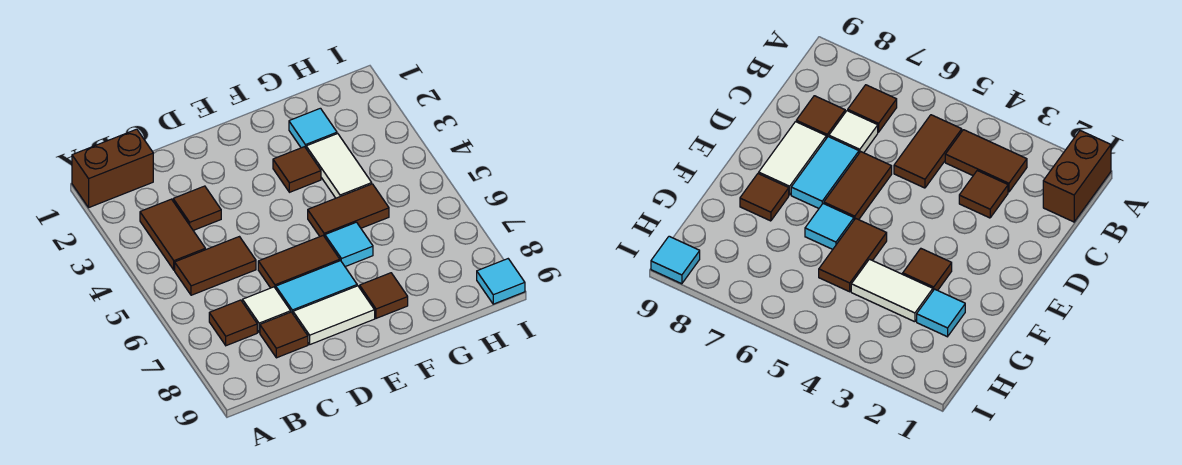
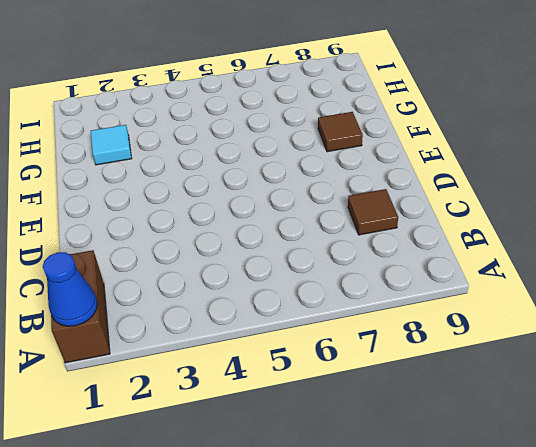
blue 1x1 cone [43,252,97,326] -> none
none -> brown 1x2 tile [140,199,205,270]
none -> brown 1x2 tile [175,237,256,295]
none -> brown 1x1 tile [209,300,257,346]

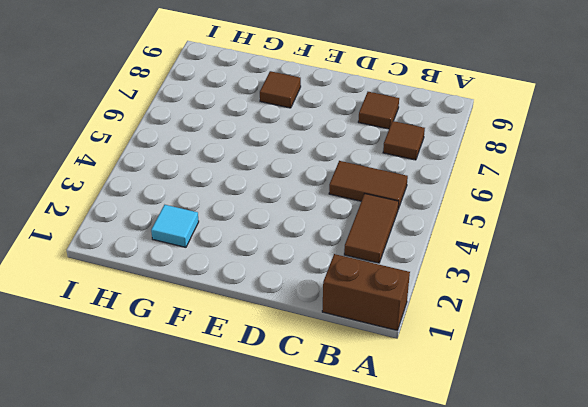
none -> brown 1x1 tile [173,186,221,230]
none -> white 1x1 tile [243,287,291,333]
none -> brown 1x2 tile [258,236,340,289]

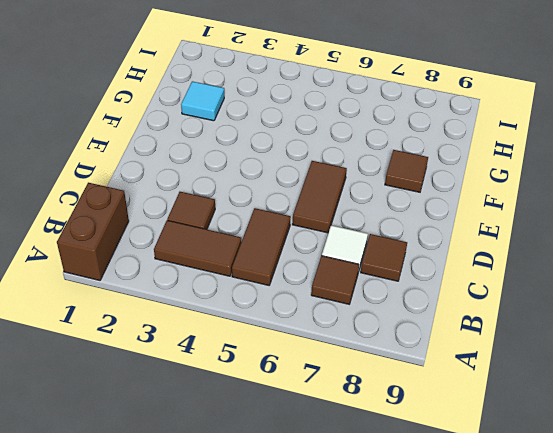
none -> cyan 1x2 tile [276,261,357,313]
none -> white 1x2 tile [293,286,375,344]
none -> brown 1x1 tile [273,147,321,192]

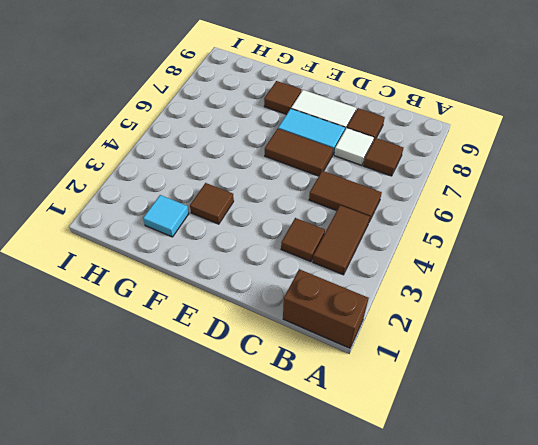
none -> brown 1x2 tile [308,184,389,237]
none -> cyan 1x1 tile [325,222,373,267]
none -> white 1x2 tile [306,134,372,198]

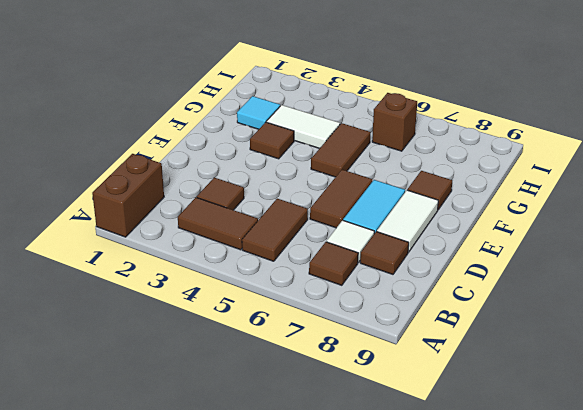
brown 1x1 brick [372,93,417,151] -> none
none -> cyan 1x1 tile [325,222,373,267]
none -> cyan 1x1 tile [477,259,525,304]

